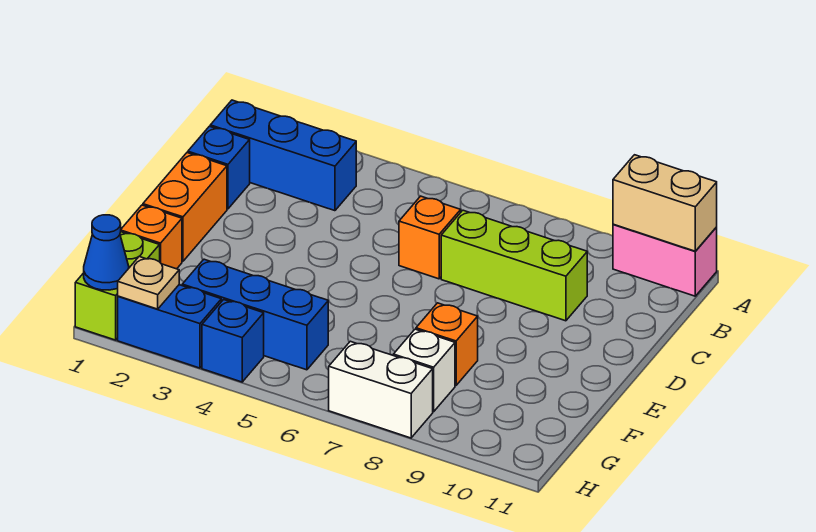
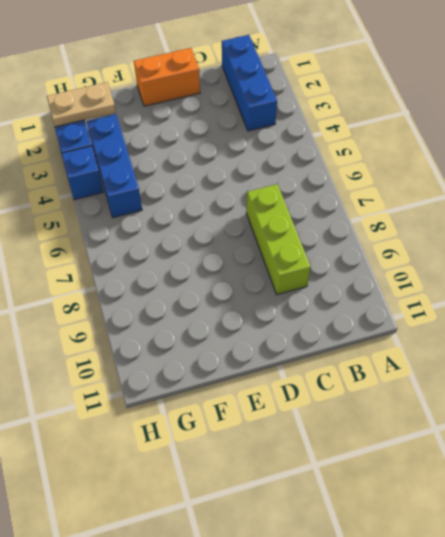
tan 1x2 plate [47,82,116,127] -> tan 1x1 plate [118,257,179,309]
none -> pink 1x2 brick [613,224,717,296]
none -> blue 1x1 brick [188,126,250,209]
none -> orange 1x1 brick [399,196,461,279]

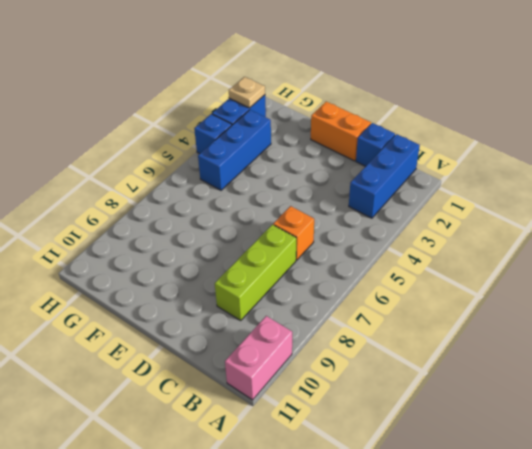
none -> orange 1x1 brick [121,205,182,269]
none -> orange 1x1 brick [416,303,478,385]
none -> lime 1x2 brick [75,232,160,340]

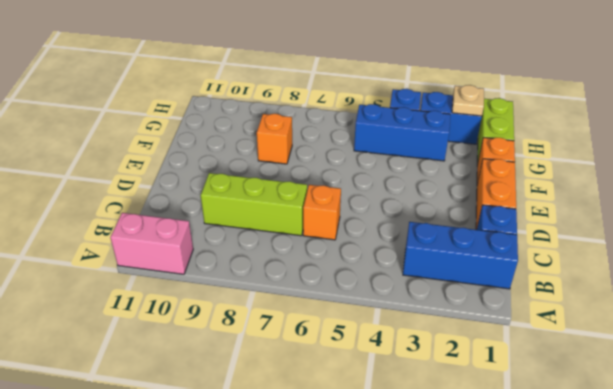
none -> white 1x1 brick [393,329,455,412]
none -> white 1x2 brick [329,341,433,438]
none -> tan 1x2 brick [613,155,717,251]

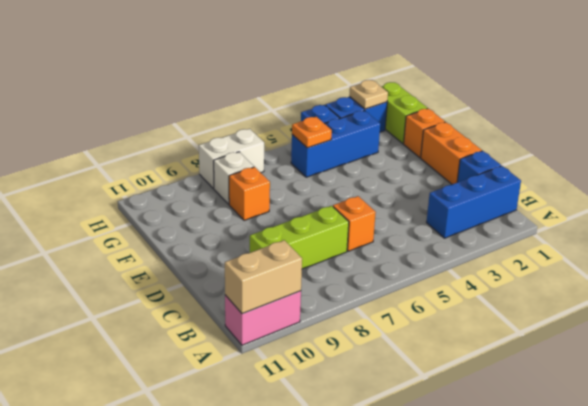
orange 1x1 plate [292,117,332,148] -> none
none -> blue 1x1 cone [84,215,129,290]

